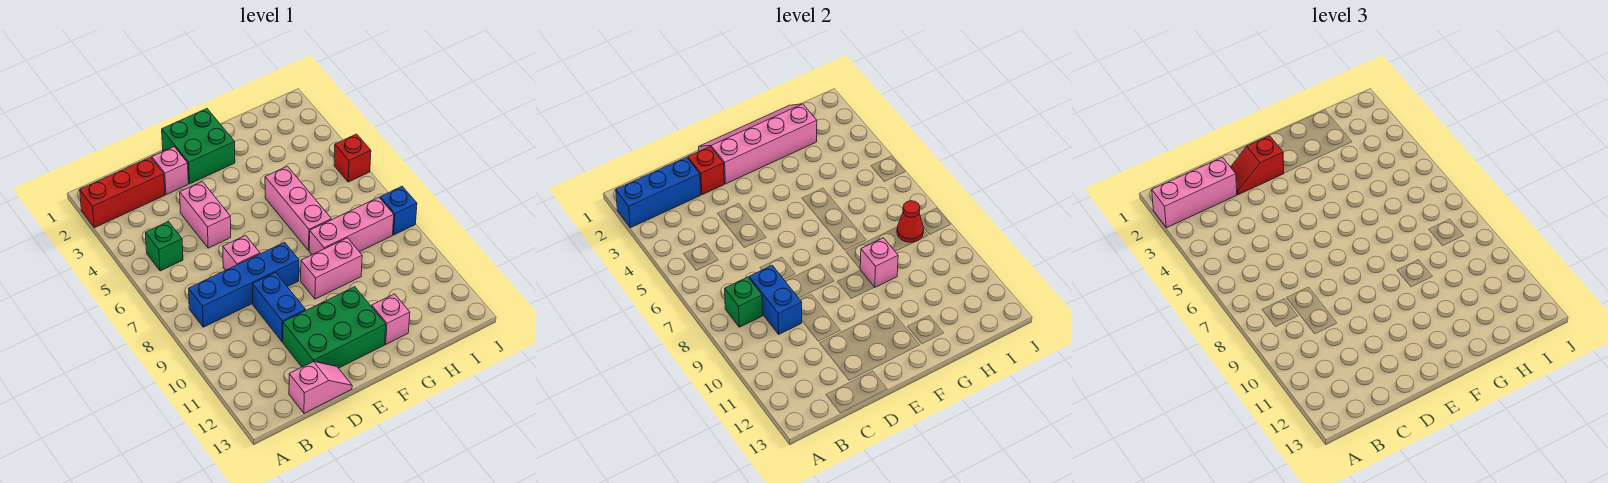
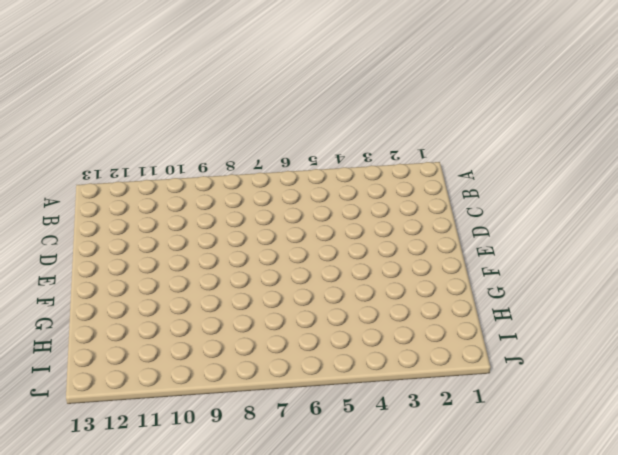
none -> red 1x3 brick [80,157,165,228]
none -> green 1x1 brick [145,222,183,271]
none -> blue 1x4 brick [189,242,299,327]

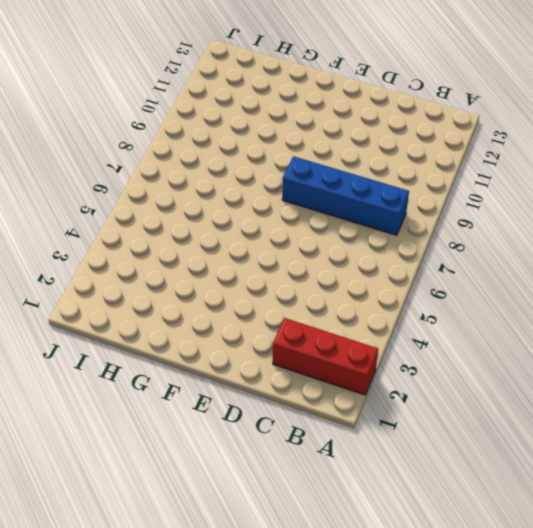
none -> green 1x1 brick [145,222,183,271]
none -> pink 1x2 slope [289,362,352,413]
none -> pink 1x1 brick [152,147,188,195]

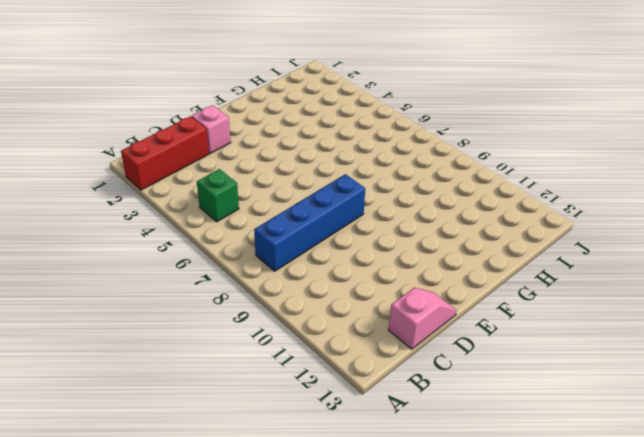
none -> pink 1x2 brick [180,182,231,248]
none -> pink 1x1 brick [223,235,260,270]
none -> blue 1x2 brick [253,273,306,342]

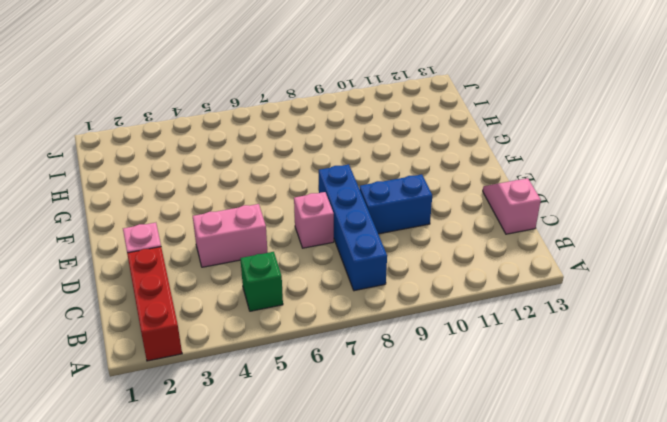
none -> green 2x3 brick [283,287,386,368]
none -> green 2x2 brick [162,109,235,184]
none -> pink 1x2 brick [301,238,362,299]

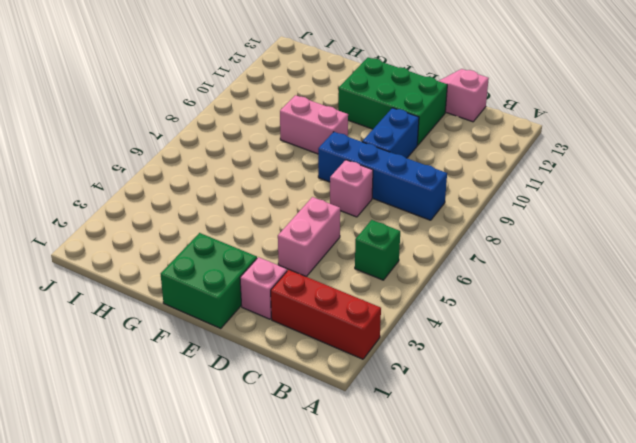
none -> pink 1x3 brick [265,166,331,250]
none -> pink 1x3 brick [309,197,394,255]
none -> pink 1x1 brick [372,294,410,344]

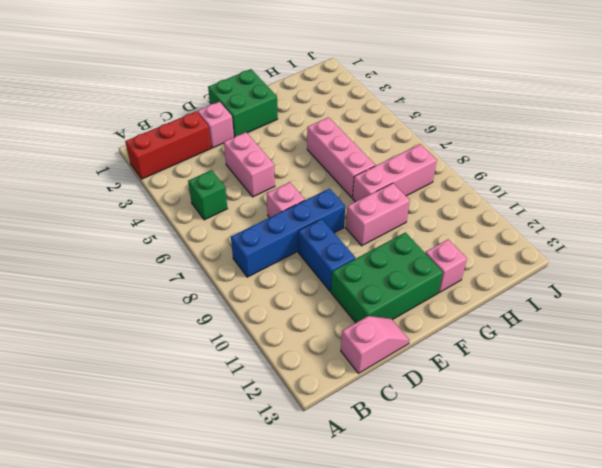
none -> red 1x1 brick [334,134,371,182]
none -> blue 1x1 brick [380,186,417,235]
none -> blue 1x3 brick [616,157,701,228]

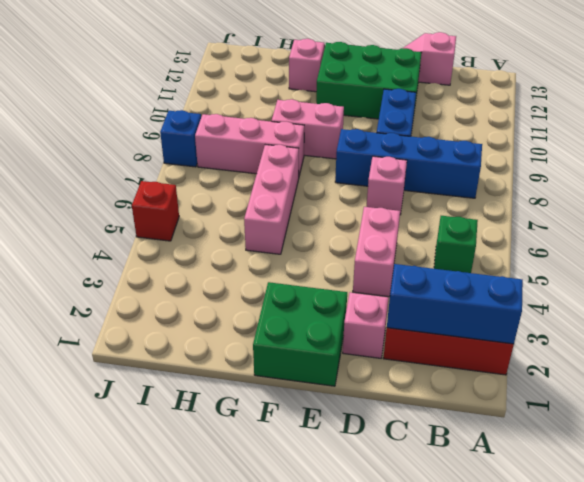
none -> green 1x1 brick [725,277,763,327]
none -> blue 1x2 brick [749,265,802,334]
none -> red 1x1 brick [688,147,724,195]

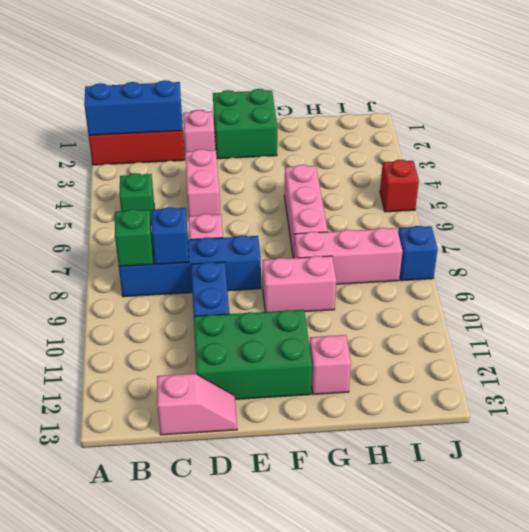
blue 1x1 brick [151,207,189,264] -> blue 1x2 brick [749,265,802,334]
none -> red 1x1 brick [688,147,724,195]
none -> pink 2x4 slope [699,104,817,184]
none -> pink 1x1 brick [860,238,898,287]

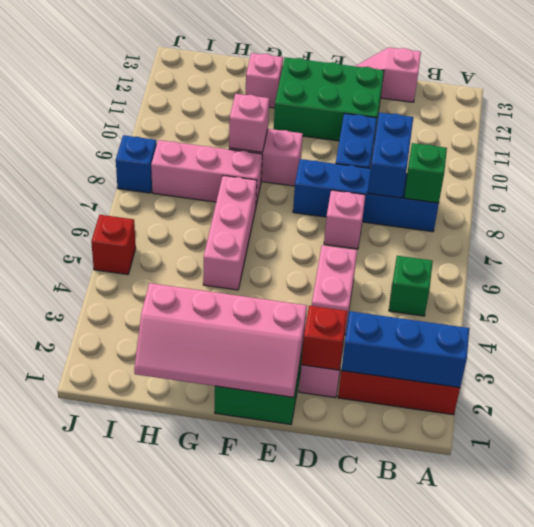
none -> red 1x1 cone [897,201,924,242]
none -> pink 1x3 brick [1152,157,1237,228]
none -> red 1x2 slope [1231,136,1284,195]

